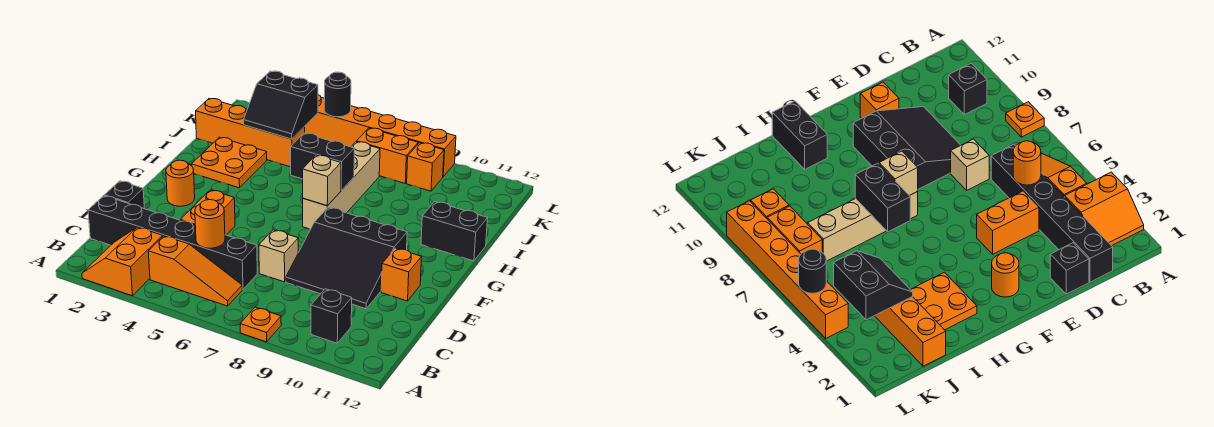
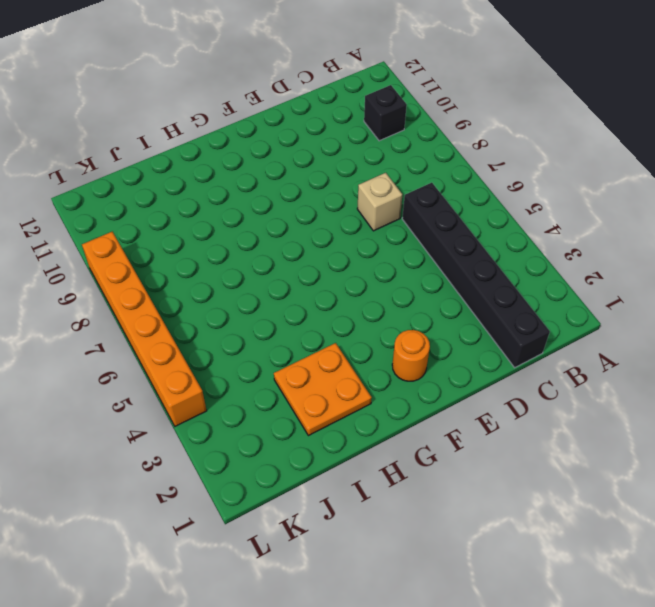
none -> orange 2x2 slope [82,227,163,296]
none -> orange 1x1 plate [240,307,281,342]
none -> orange 1x3 slope [148,236,242,306]

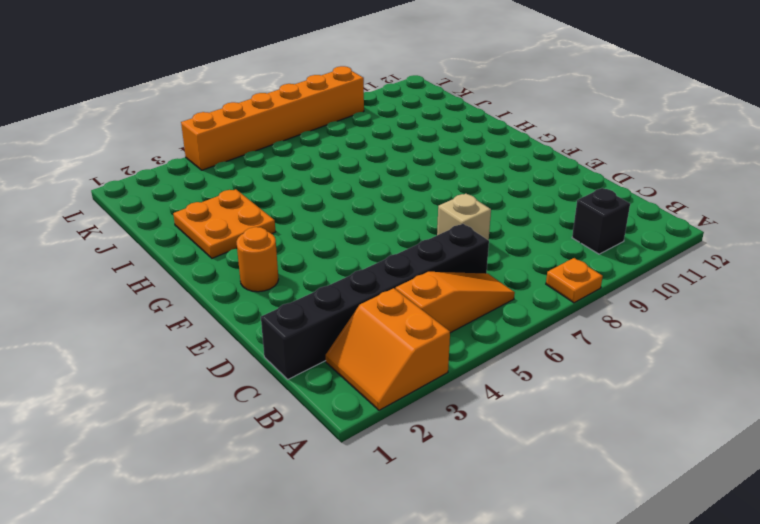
none -> black 1x1 brick [104,181,144,208]
none -> orange 1x2 brick [181,190,235,235]
none -> black 3x3 slope [286,207,407,309]

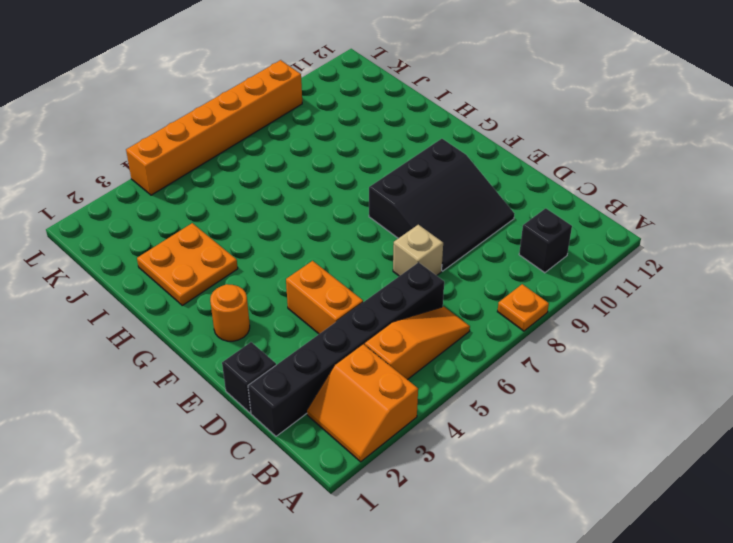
none -> orange 1x1 brick [381,248,421,301]
none -> tan 1x4 brick [303,142,380,229]
none -> black 1x2 brick [421,202,488,261]

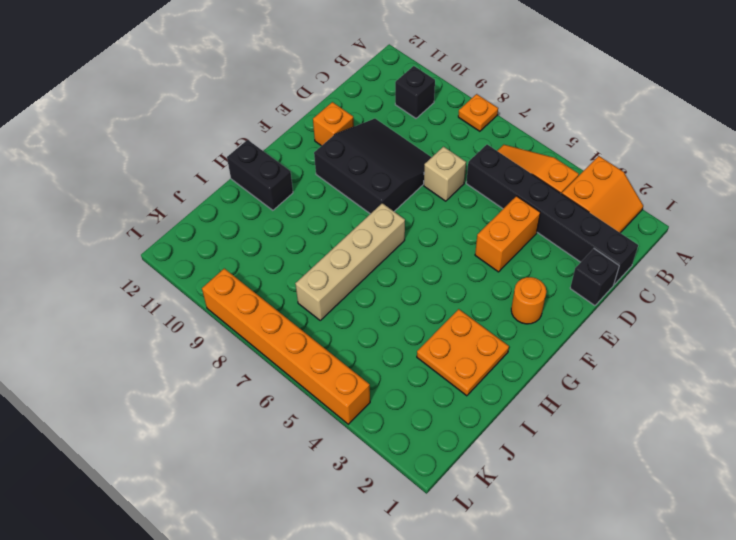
none -> orange 1x4 brick [196,99,305,167]
none -> orange 1x2 brick [356,128,418,183]
none -> orange 1x1 brick [407,143,444,191]

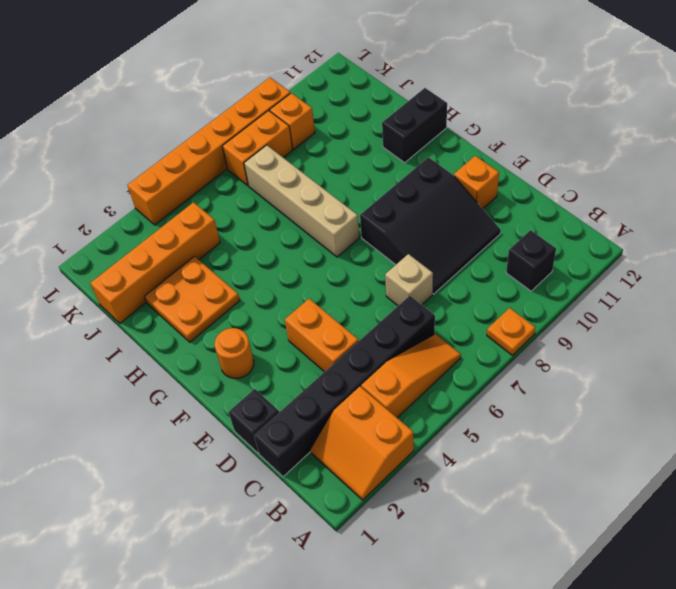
none -> orange 1x1 round brick [195,200,225,248]
none -> tan 1x1 brick [303,155,341,206]
none -> black 1x2 brick [291,133,355,190]

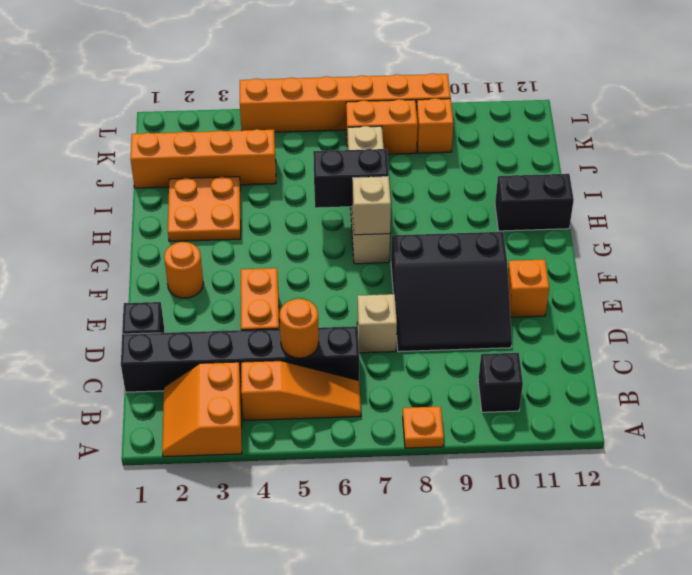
none -> black 2x2 slope [244,71,318,139]
none -> black 1x1 round brick [324,72,351,117]

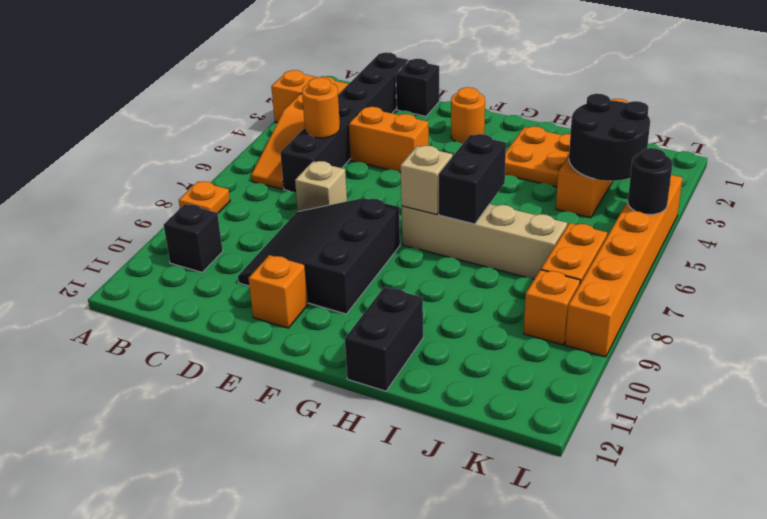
black 2x2 round brick [569,94,650,181] -> black 2x2 slope [244,71,318,139]

